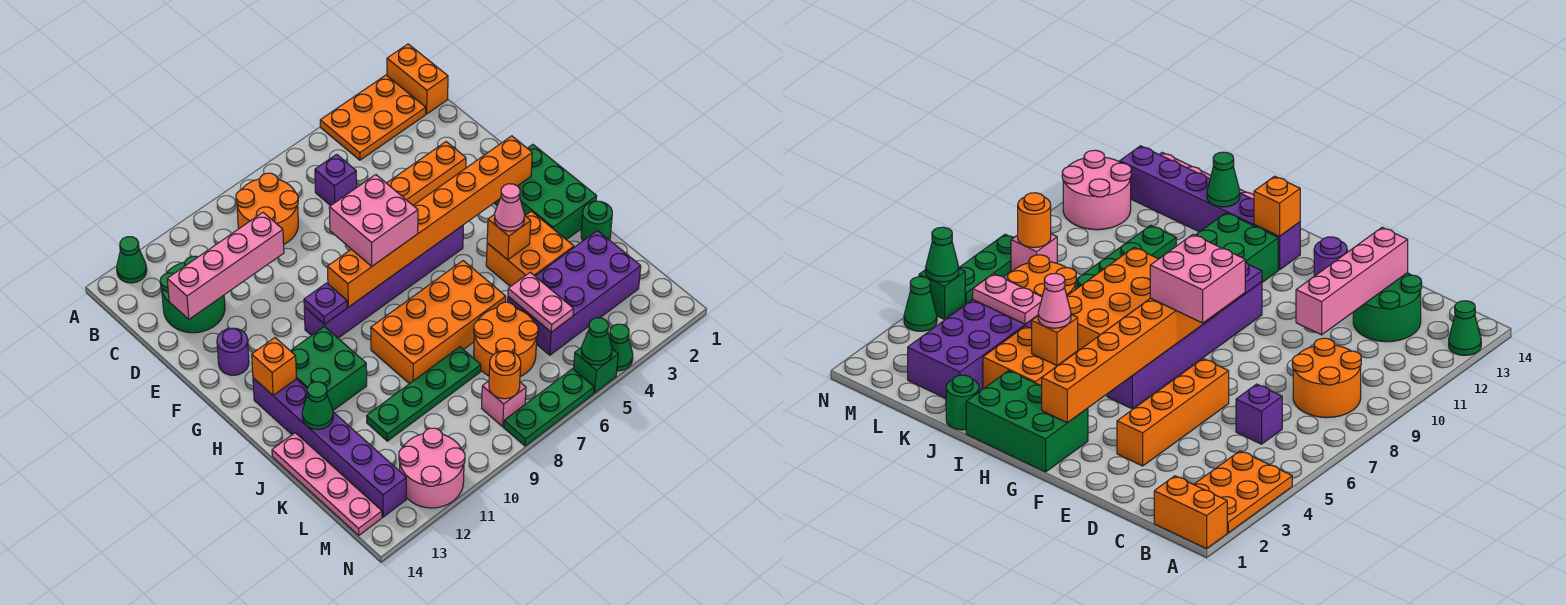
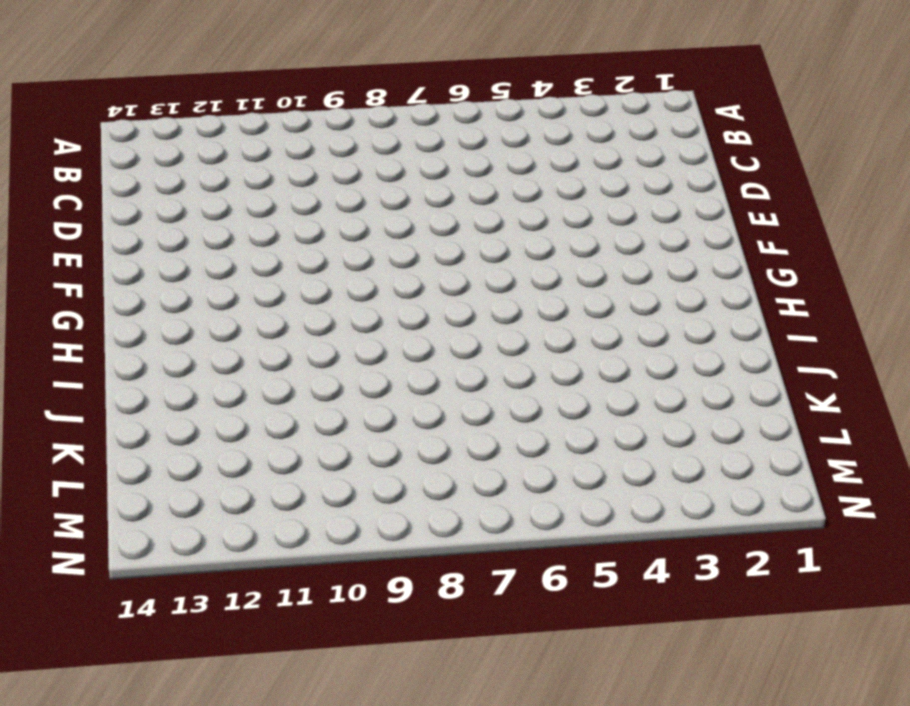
none -> orange 1x2 brick [387,44,448,114]
none -> orange 2x3 plate [320,75,426,160]
none -> green 1x1 cone [117,237,147,283]
none -> orange 2x2 round brick [236,173,298,244]

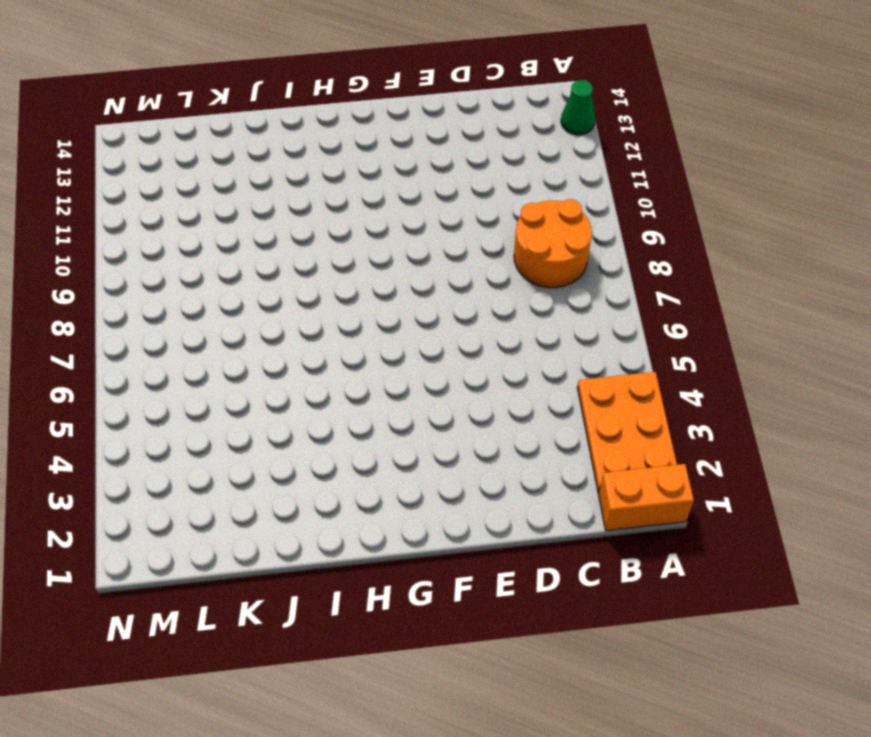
none -> purple 1x1 brick [315,154,357,206]
none -> green 2x2 round brick [160,256,225,333]
none -> orange 1x4 brick [387,142,466,205]
none -> purple 1x1 round brick [217,328,249,375]

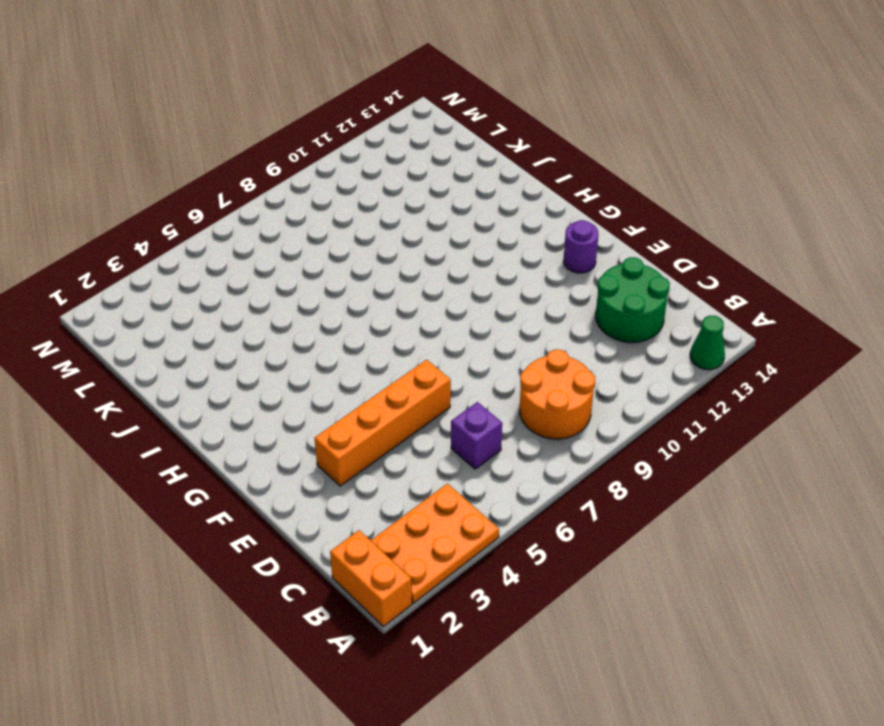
none -> green 2x3 brick [494,145,597,240]
none -> purple 1x6 brick [304,226,463,338]
none -> green 2x2 brick [291,326,367,410]
none -> purple 1x6 brick [253,378,406,517]

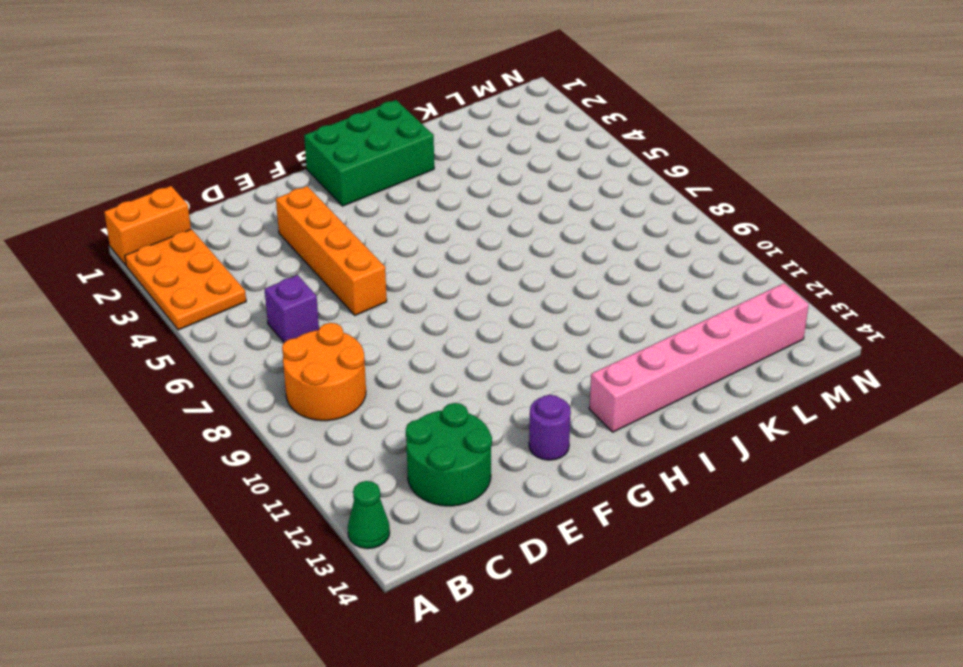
pink 1x6 brick [589,283,809,432] -> purple 1x6 brick [253,378,406,517]
none -> purple 1x6 brick [304,226,463,338]
none -> green 2x2 brick [291,326,367,410]
none -> orange 2x2 brick [486,211,574,287]
none -> orange 2x4 brick [371,261,506,384]

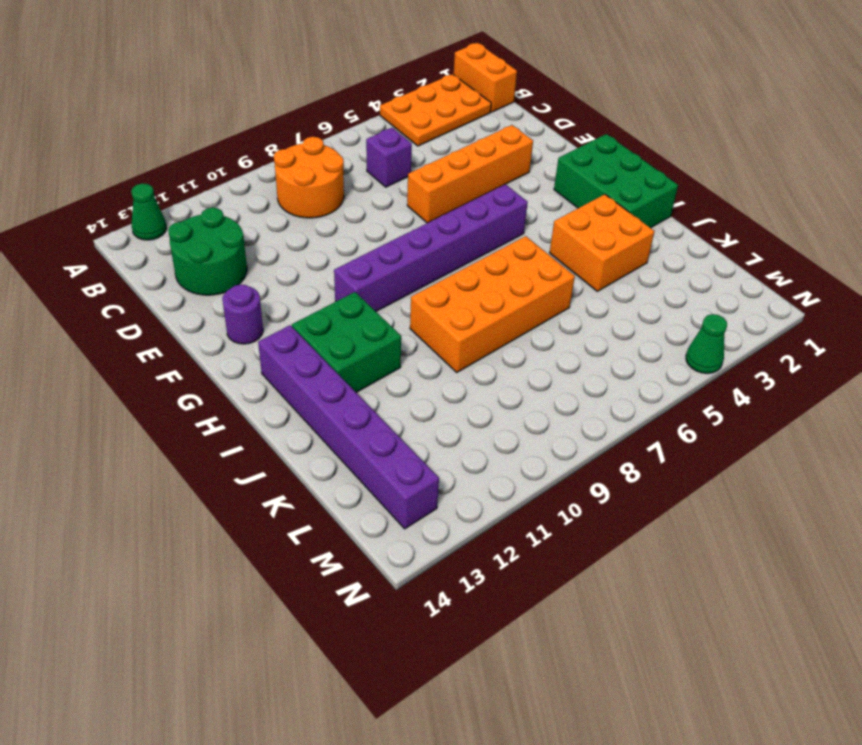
none -> green 1x1 round brick [581,201,612,241]
none -> pink 1x4 plate [272,433,382,535]
none -> purple 2x4 brick [508,231,641,355]
none -> orange 2x2 round brick [474,302,538,376]

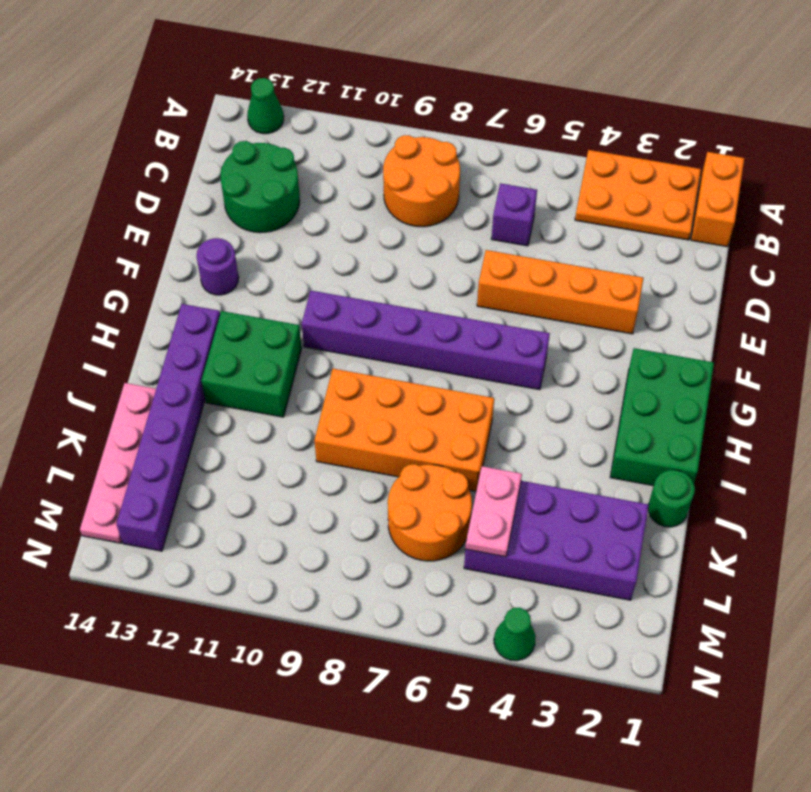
none -> orange 2x2 brick [486,211,574,287]
none -> green 1x4 plate [367,347,481,441]
none -> pink 1x1 brick [482,381,526,426]
none -> pink 2x2 round brick [399,428,465,508]

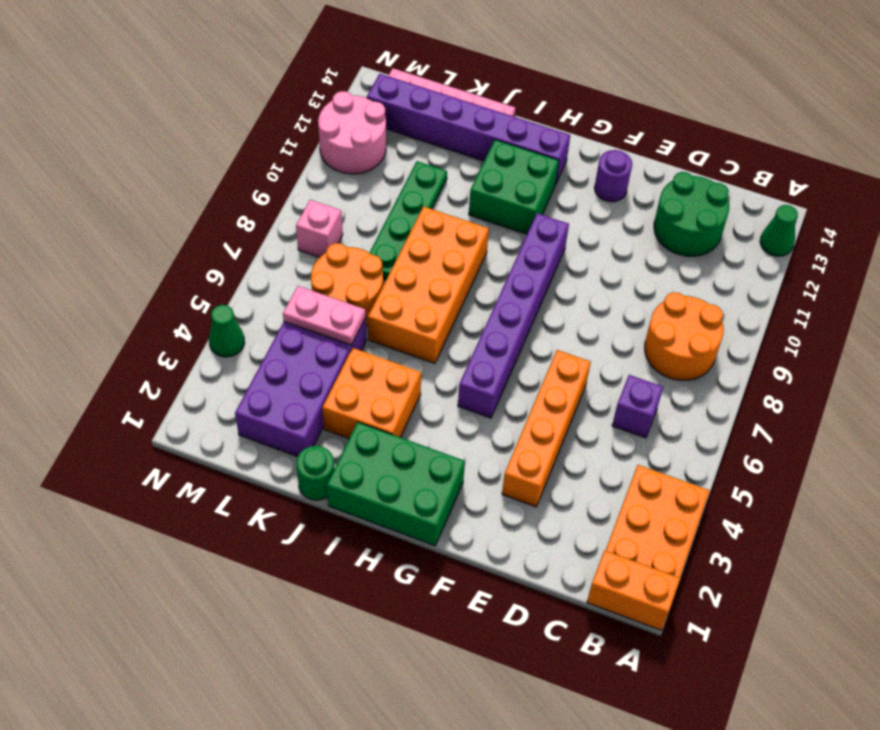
none -> green 1x1 brick [574,347,618,393]
none -> green 1x3 plate [504,369,594,446]
none -> pink 1x4 brick [167,213,284,319]
none -> orange 1x8 brick [328,136,532,307]

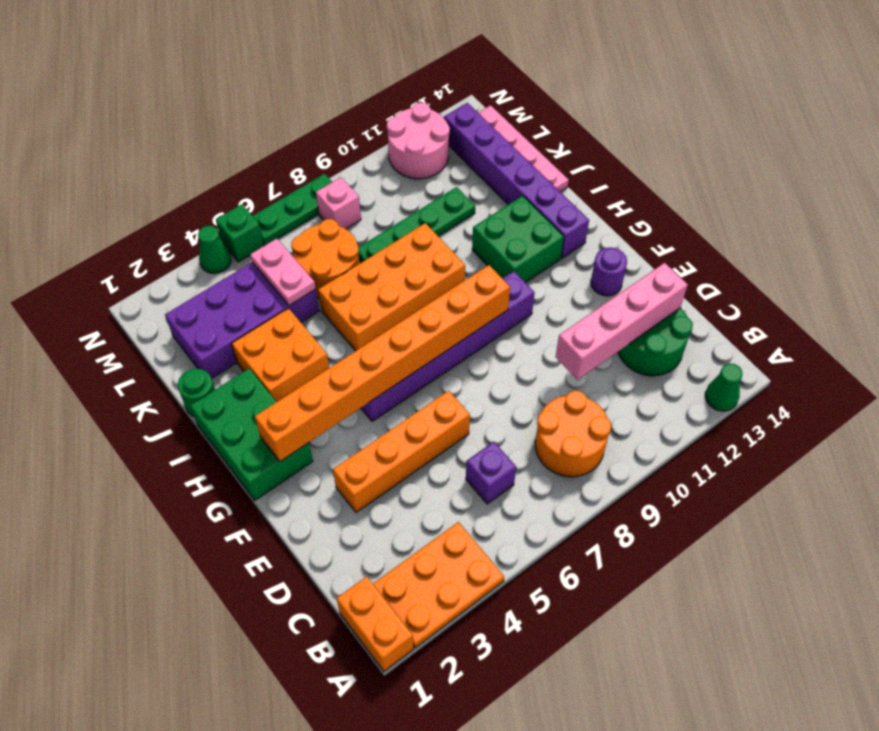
none -> purple 1x1 plate [304,283,347,324]
none -> orange 1x1 brick [252,338,297,396]
none -> orange 1x1 brick [487,214,531,260]
none -> green 1x1 cone [302,382,333,429]

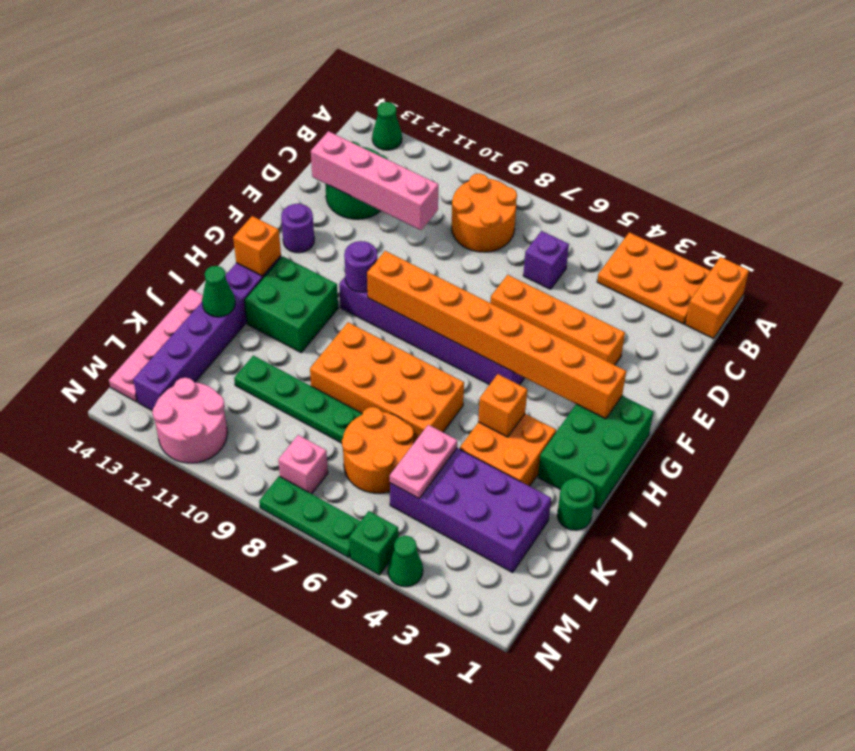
purple 1x1 round brick [344,241,377,292] -> purple 1x1 plate [304,283,347,324]
none -> orange 1x1 round brick [489,351,521,399]
none -> green 1x1 cone [581,318,612,365]
none -> pink 2x2 brick [329,175,418,266]
none -> pink 1x1 cone [494,184,525,231]

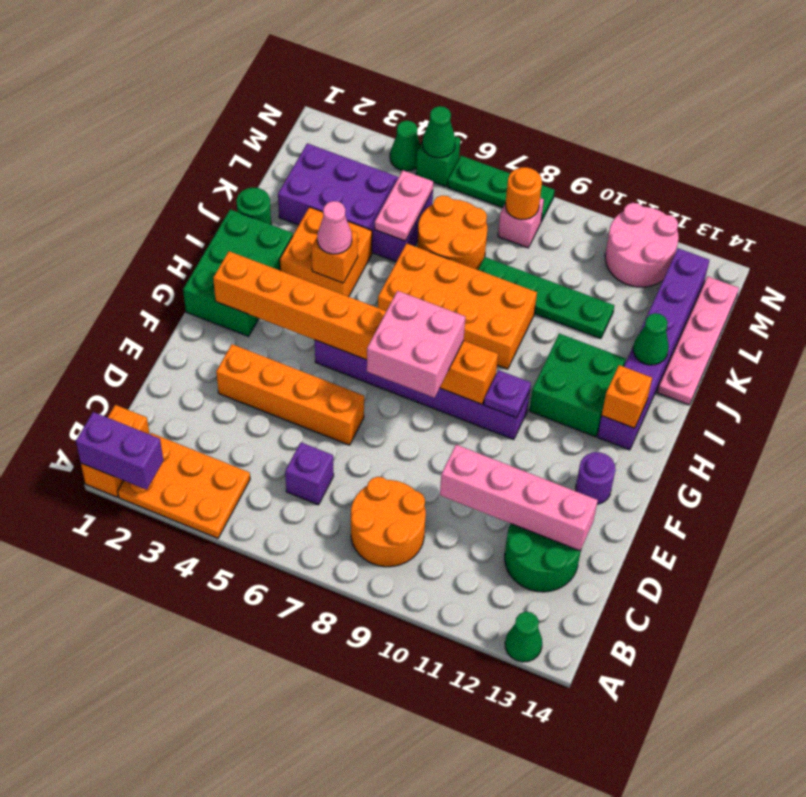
purple 1x2 brick [76,412,163,490] -> none

